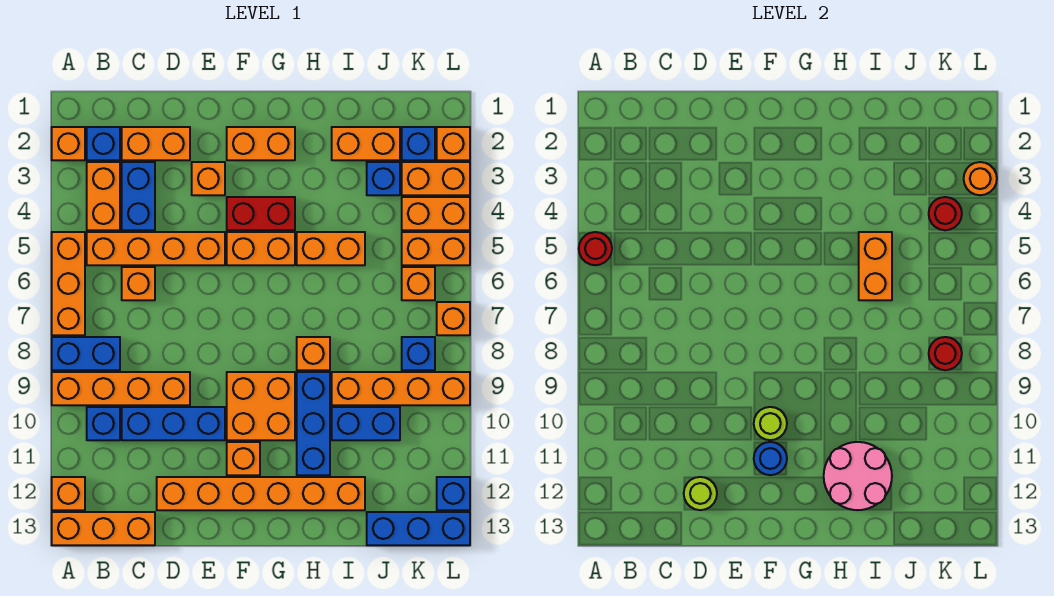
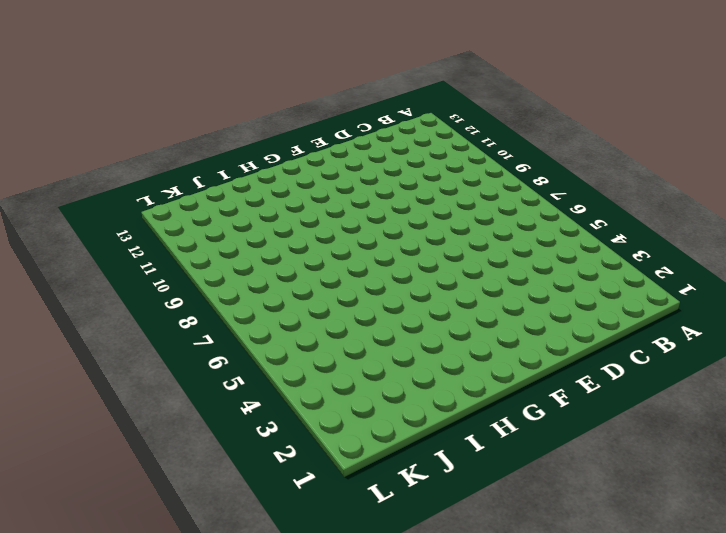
none -> orange 1x1 brick [52,127,85,160]
none -> orange 1x3 brick [52,232,85,335]
none -> blue 1x2 brick [52,337,120,370]
none -> orange 1x4 brick [52,372,190,405]

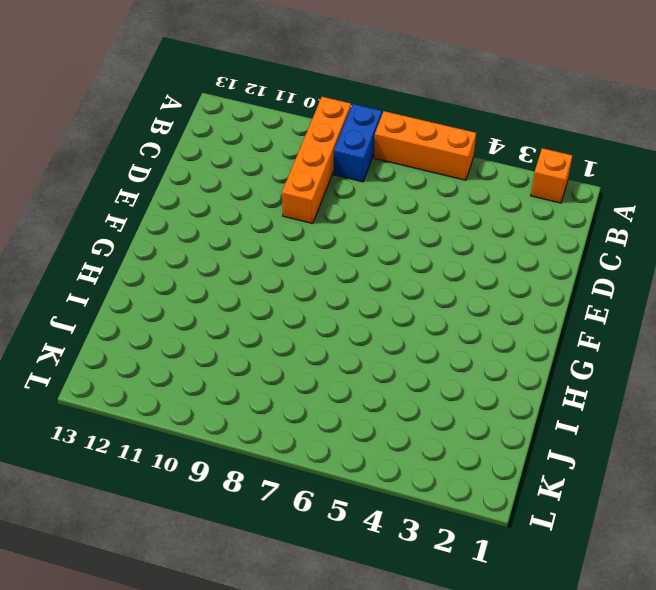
none -> orange 1x1 brick [52,477,85,510]
none -> orange 1x3 brick [52,512,155,545]
none -> blue 1x1 brick [87,127,120,160]
none -> orange 1x2 brick [87,162,120,230]

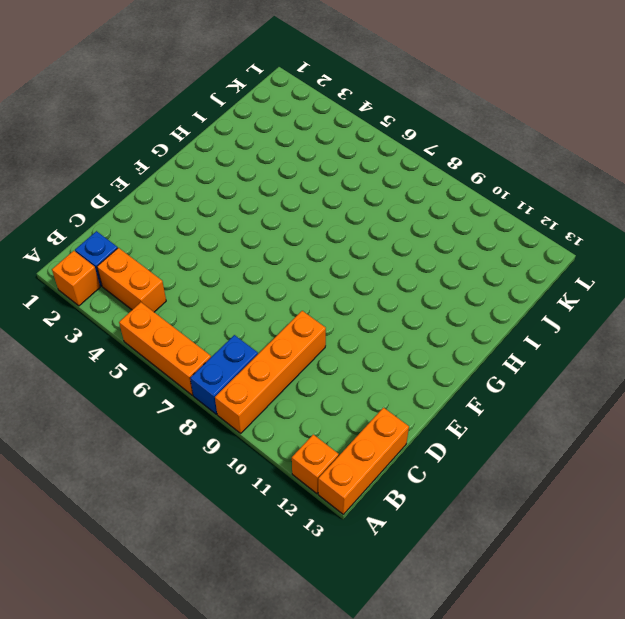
none -> orange 1x4 brick [87,232,225,265]
none -> blue 1x1 brick [87,407,120,440]
none -> orange 1x2 brick [122,127,190,160]
none -> blue 1x2 brick [122,162,155,230]

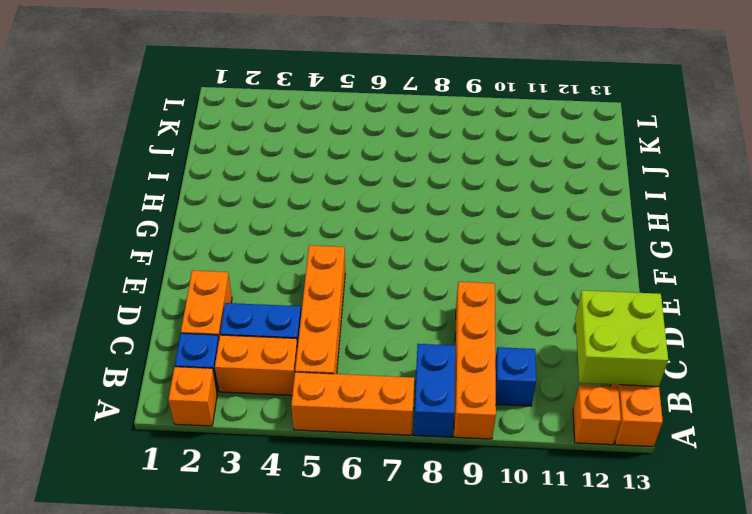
lime 2x2 brick [575,290,668,386] -> none
none -> orange 1x1 brick [122,267,155,300]
none -> blue 1x3 brick [122,407,225,440]
none -> orange 1x6 brick [157,477,365,510]
none -> orange 1x1 brick [192,162,225,195]

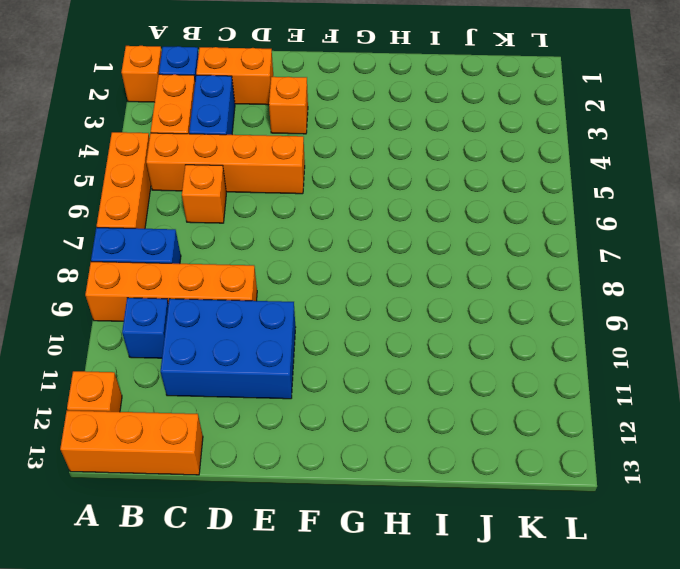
blue 2x3 brick [160,299,296,399] -> blue 1x3 brick [122,407,225,440]
none -> orange 1x6 brick [157,477,365,510]
none -> orange 1x2 brick [227,127,295,160]
none -> red 1x2 brick [227,197,295,230]
none -> orange 1x2 brick [227,232,295,265]

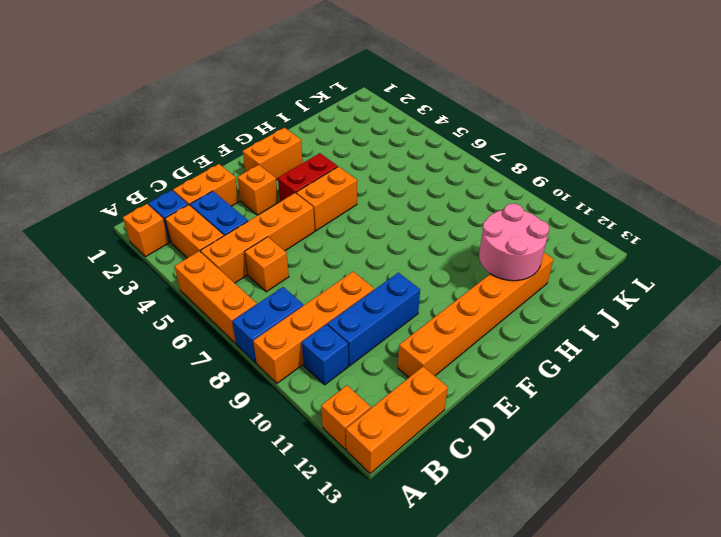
none -> orange 2x2 brick [227,372,295,440]
none -> orange 1x1 brick [227,442,260,475]
none -> orange 1x2 brick [297,232,365,265]
none -> orange 1x1 brick [297,337,330,370]

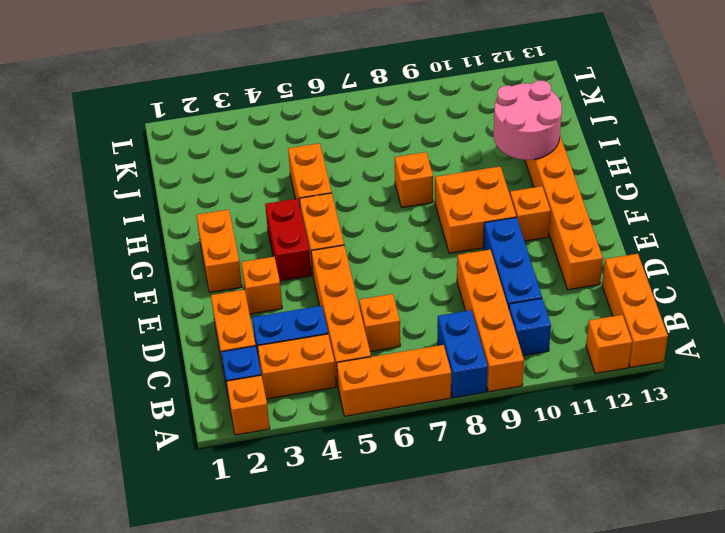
none -> blue 1x3 brick [297,372,330,475]
none -> orange 1x2 brick [332,127,400,160]
none -> orange 1x4 brick [332,372,470,405]
none -> blue 1x2 brick [332,407,400,440]

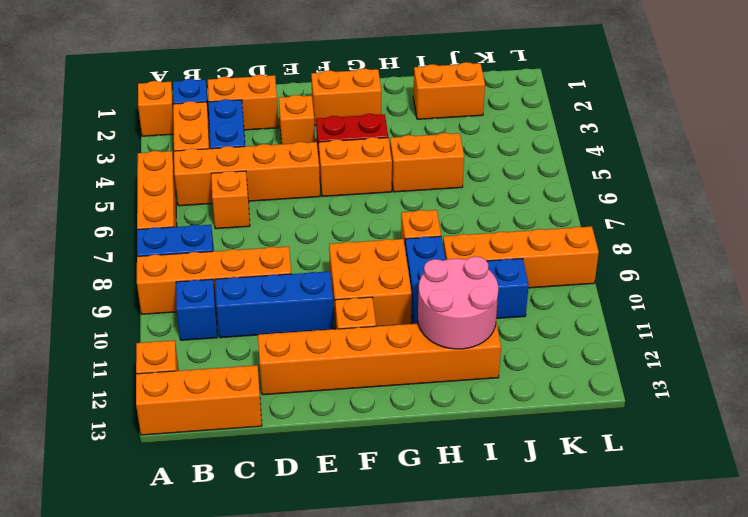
none -> blue 1x1 brick [367,162,400,195]
none -> blue 1x3 brick [367,512,470,545]
none -> blue 1x1 brick [402,127,435,160]
none -> orange 1x2 brick [402,162,470,195]

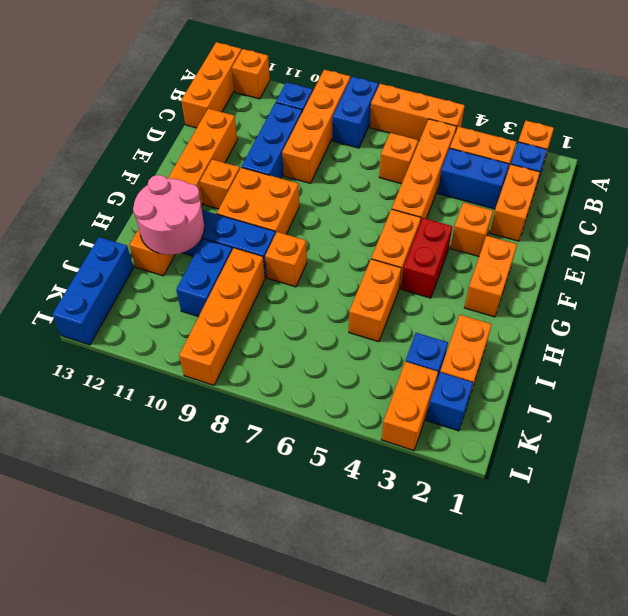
none -> orange 1x2 brick [402,197,470,230]
none -> orange 1x2 brick [402,232,470,265]
none -> orange 1x1 brick [402,267,435,300]
none -> blue 1x1 brick [402,337,435,370]

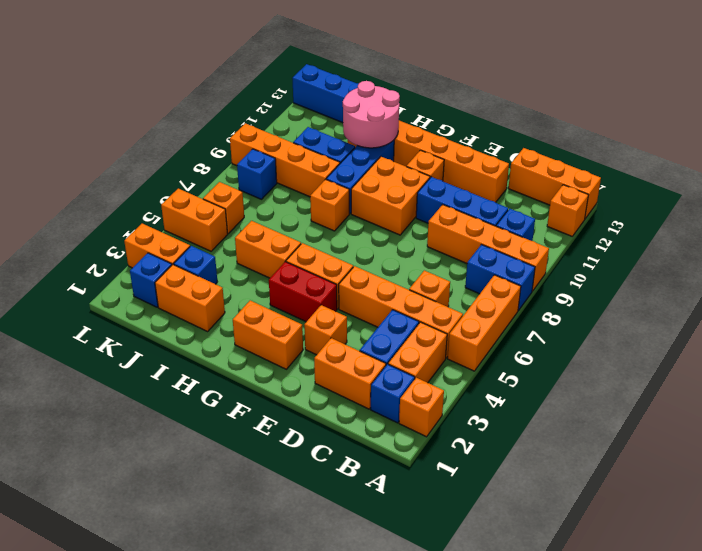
none -> orange 1x2 brick [402,197,470,230]
none -> orange 1x1 brick [437,127,470,160]
none -> orange 1x1 brick [437,302,470,335]
none -> blue 1x1 brick [437,477,470,510]

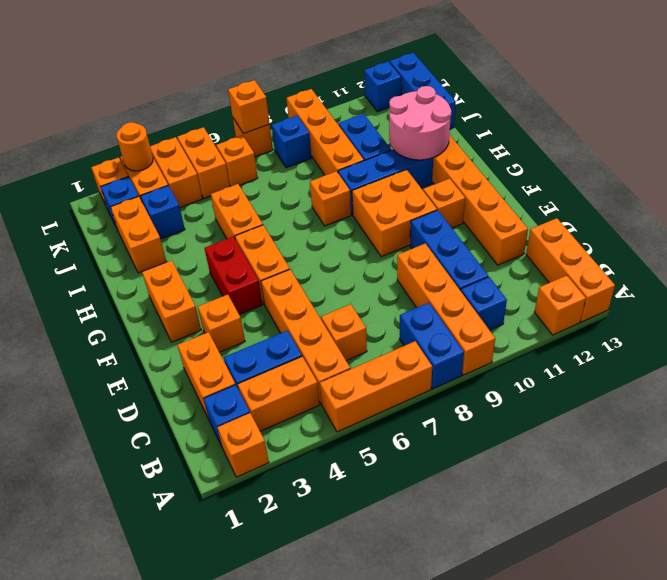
orange 1x1 brick [228,80,270,134] -> none
none -> red 1x1 round brick [579,232,612,265]
none -> lime 1x1 round brick [684,477,717,510]
none -> lime 1x1 round brick [754,407,787,440]
none -> blue 1x1 round brick [754,442,787,475]

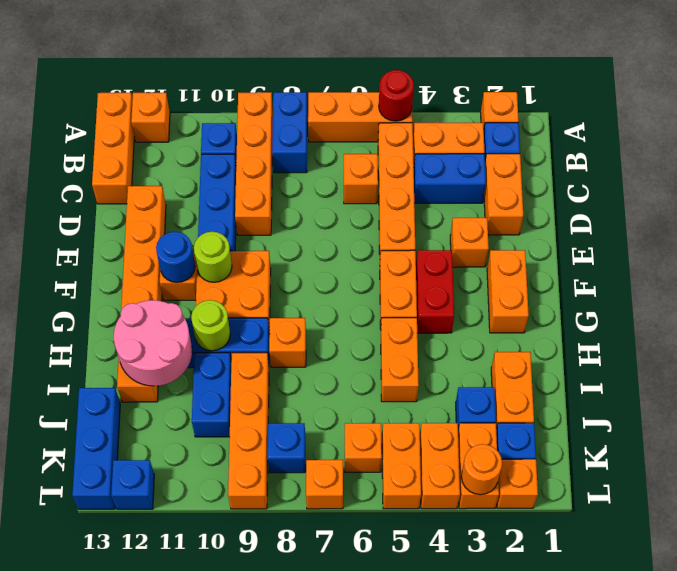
lime 1x1 round brick [191,300,230,351] -> lime 1x1 round brick moved to [684,477,717,510]
none -> orange 1x2 brick [859,232,892,300]
none -> red 1x1 round brick [929,197,962,230]
none -> red 1x1 round brick [929,337,962,370]

